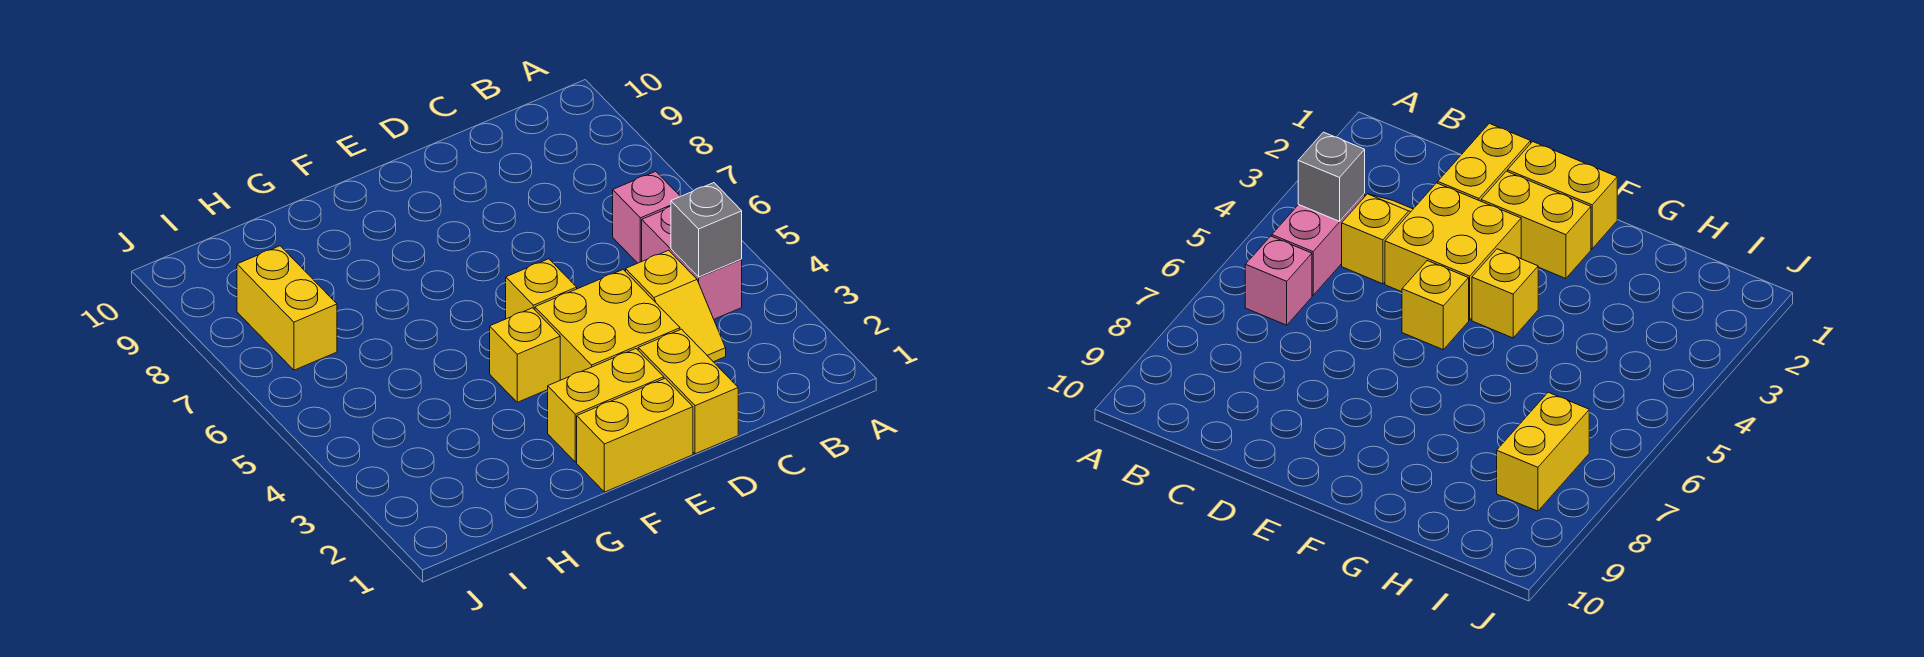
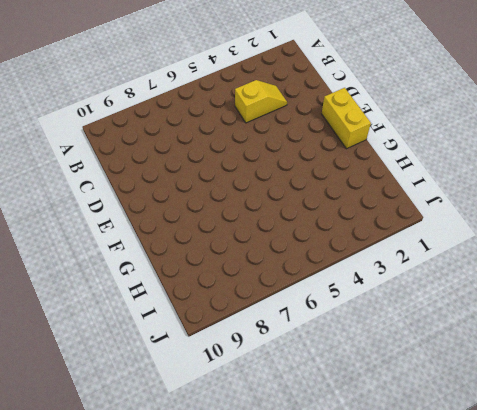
none -> pink 1x2 brick [642,206,742,319]
none -> pink 1x1 brick [613,171,680,263]

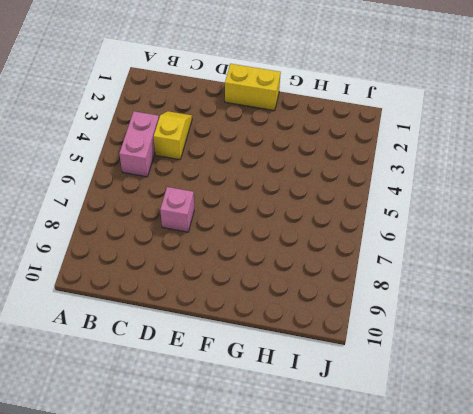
pink 1x1 brick [160,187,194,232] -> pink 1x1 brick moved to [613,171,680,263]
none -> yellow 1x2 brick [638,329,738,454]
none -> yellow 2x2 brick [535,270,680,380]

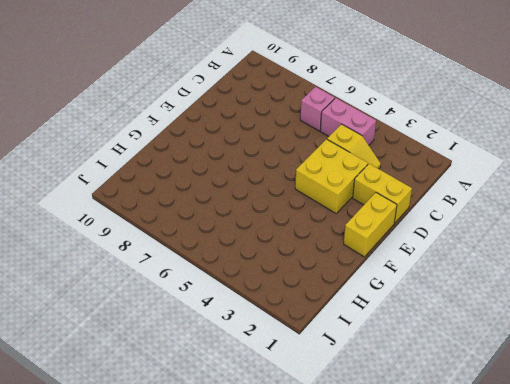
none -> yellow 1x2 brick [548,349,664,462]
none -> yellow 1x1 brick [506,259,577,319]

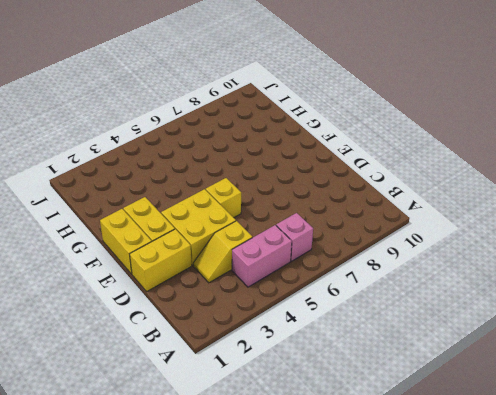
none -> yellow 1x1 brick [490,308,560,402]
none -> yellow 1x2 brick [237,246,337,370]

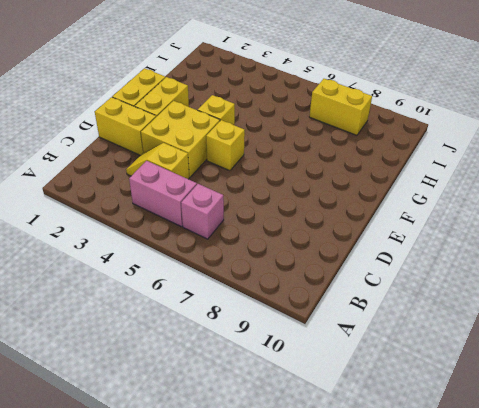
none -> grey 1x1 brick [671,183,742,277]

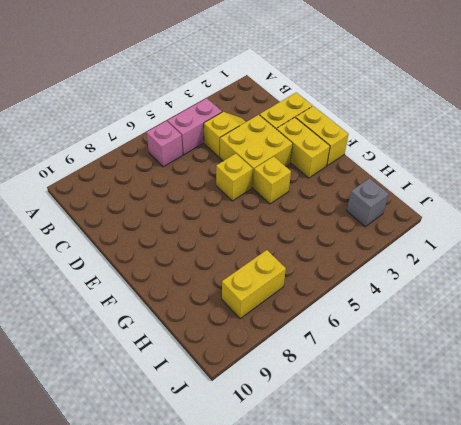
grey 1x1 brick [347,178,389,227] -> grey 1x1 brick moved to [671,183,742,277]

